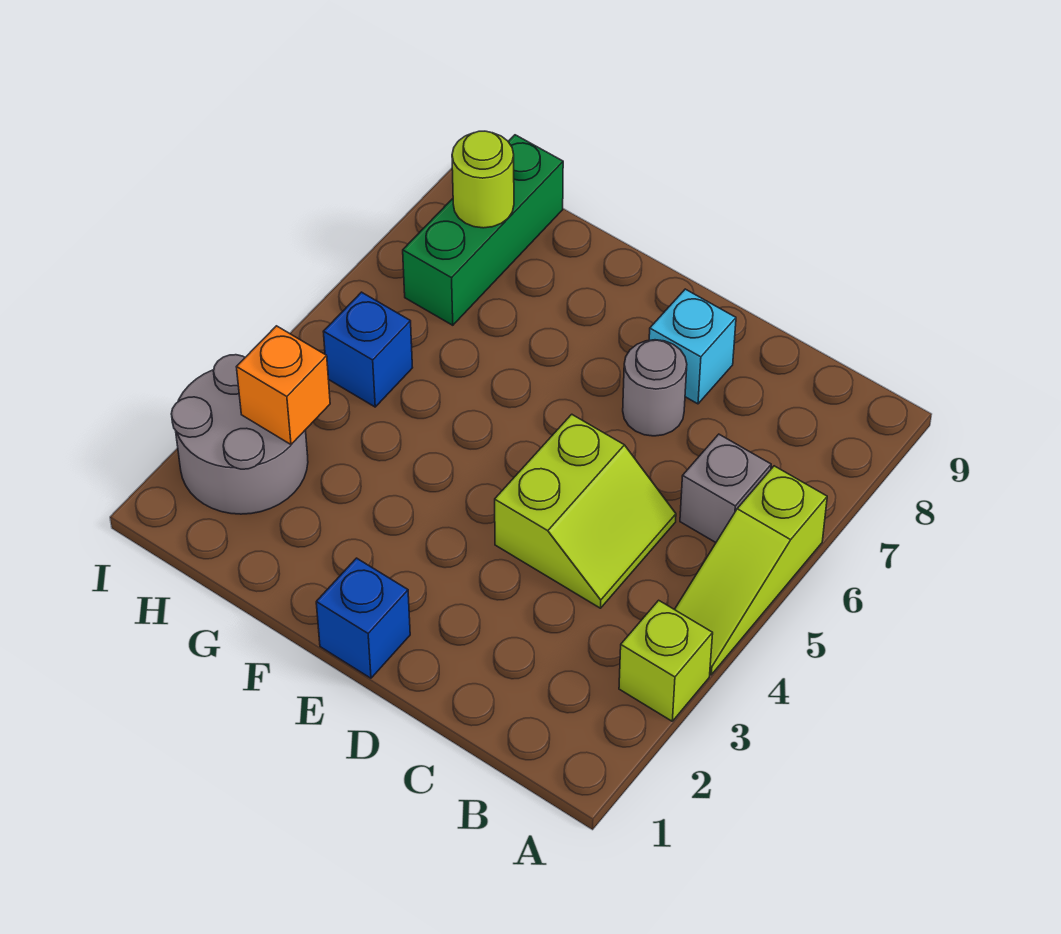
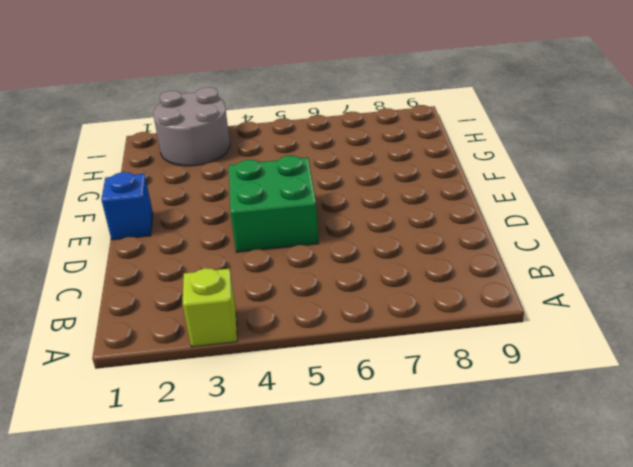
green 2x2 brick [229,156,319,252] -> lime 2x2 slope [495,414,676,608]
none -> lime 1x3 slope [674,466,827,675]
none -> grey 1x1 brick [680,434,771,542]
none -> grey 1x1 round brick [623,340,687,436]

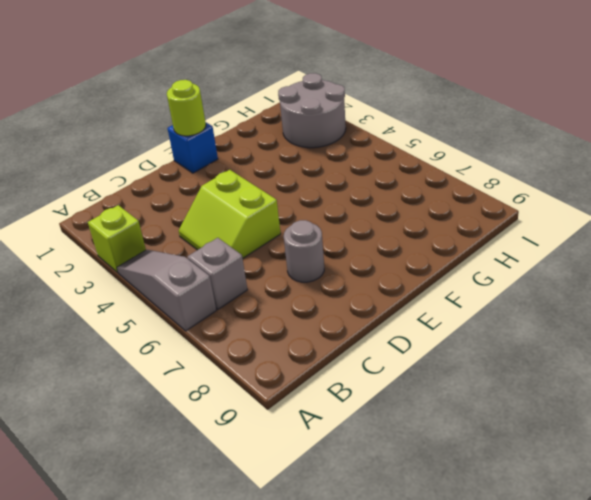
grey 1x3 slope [117,250,216,331] -> lime 1x3 slope [674,466,827,675]
lime 1x1 round brick [167,80,206,136] -> lime 1x1 round brick moved to [452,131,514,228]
none -> cyan 1x1 brick [649,289,736,404]
none -> blue 1x1 brick [323,292,413,407]
none -> green 1x3 brick [403,135,563,325]

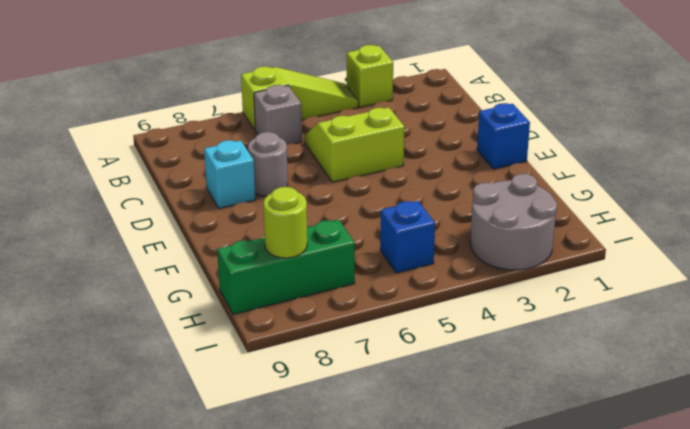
none -> orange 1x1 brick [237,326,330,444]

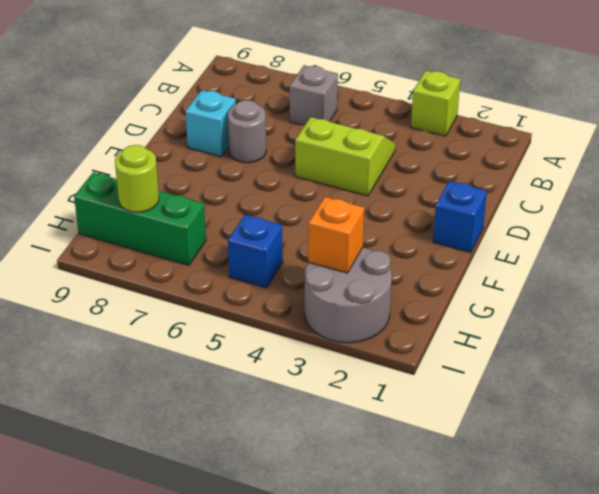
none -> lime 1x3 slope [674,466,827,675]

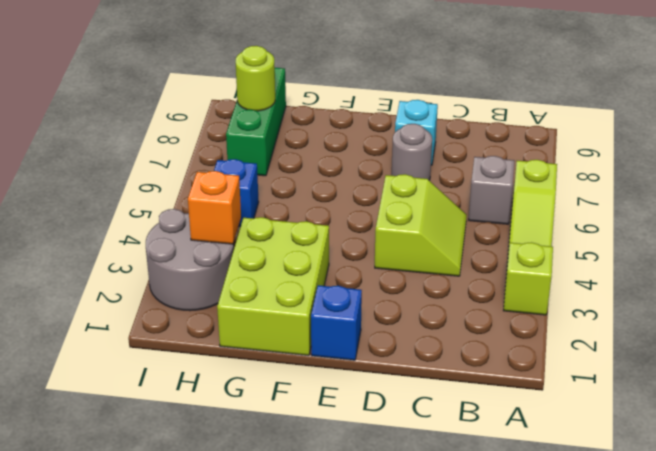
lime 2x3 brick [217,217,329,356] -> none

